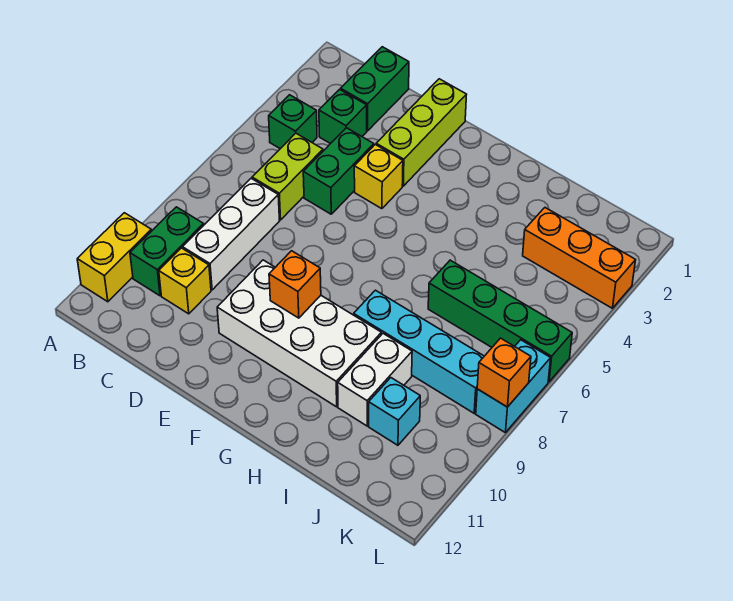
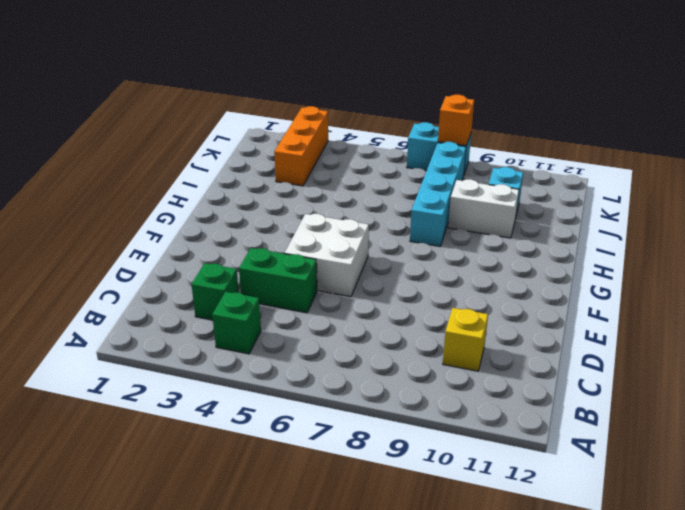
white 2x2 brick [285,214,369,297] -> none
none -> yellow 1x2 brick [77,213,151,302]
none -> green 1x2 brick [130,207,204,296]
none -> green 1x2 brick [341,47,409,131]

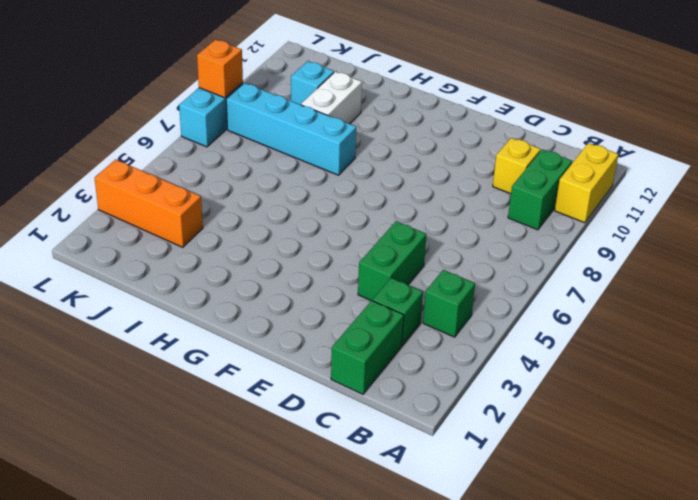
none -> lime 1x2 brick [252,133,323,220]
none -> white 1x3 brick [183,178,279,290]
none -> lime 1x3 brick [376,79,467,186]

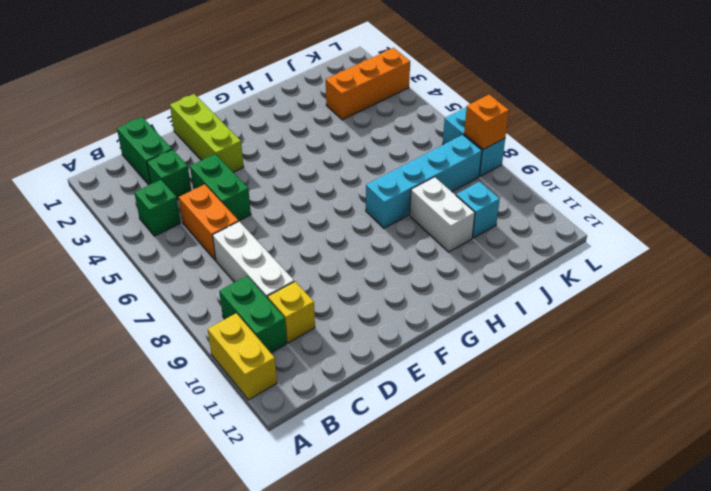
orange 1x2 brick [179,184,239,260] -> lime 1x2 brick [252,133,323,220]
none -> yellow 1x1 brick [354,145,403,209]
none -> white 2x4 brick [217,260,381,407]
none -> green 1x4 brick [428,260,572,382]

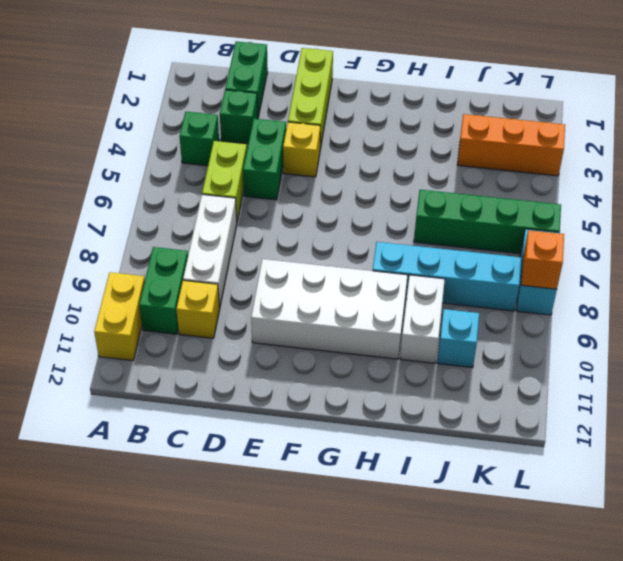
none -> orange 1x1 brick [269,251,321,318]

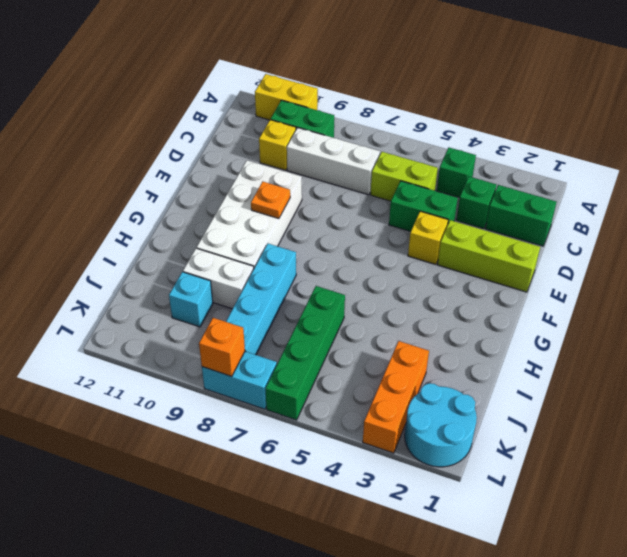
orange 1x1 plate [251,182,290,219] -> orange 1x1 brick [269,251,321,318]
cyan 2x2 round brick [405,383,477,467] -> none

